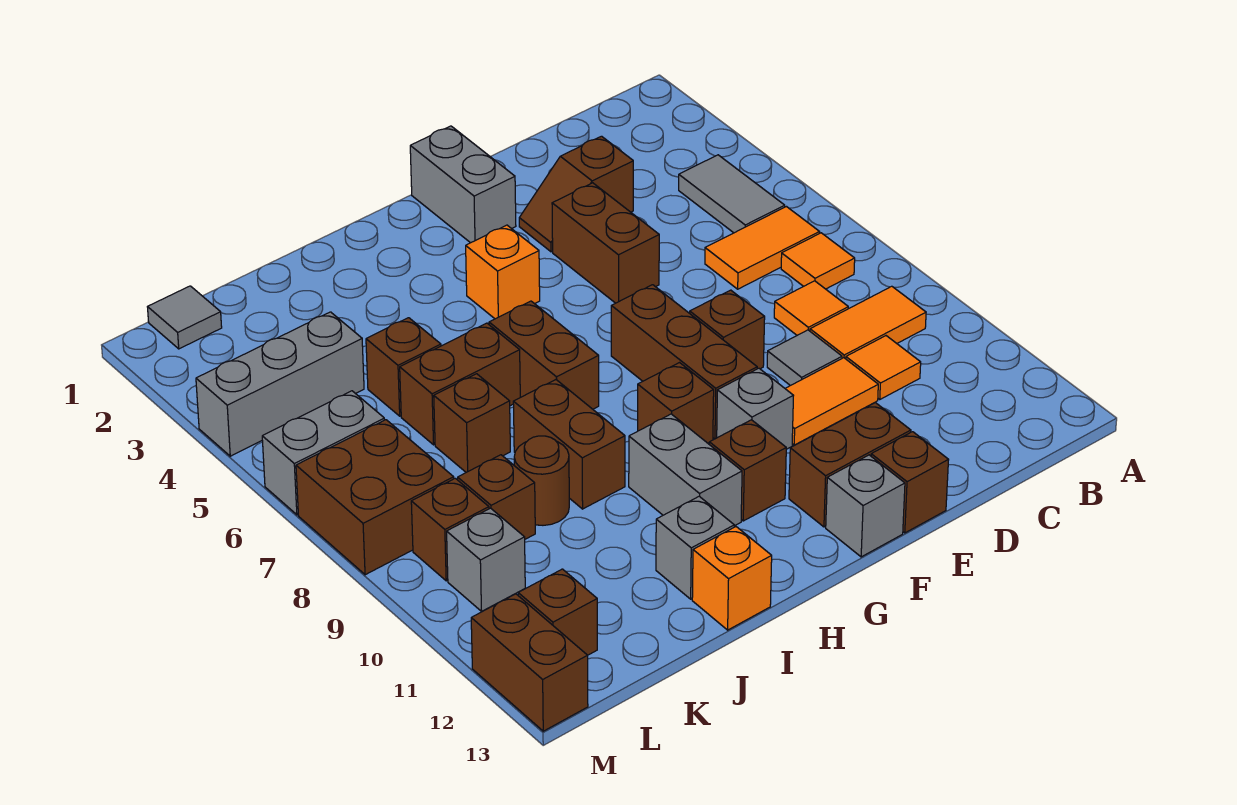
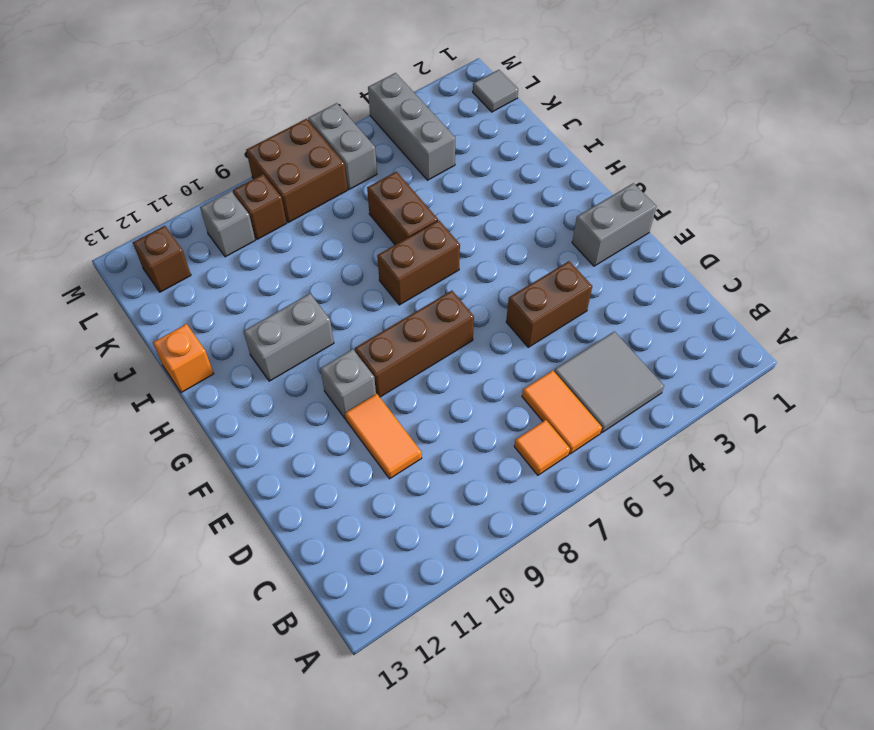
grey 2x2 tile [554,331,664,433] -> grey 1x2 tile [679,155,785,233]
none -> orange 1x2 tile [810,286,926,359]
none -> orange 1x1 tile [774,281,848,335]
none -> orange 1x1 tile [846,336,921,399]
none -> brown 1x2 slope [519,136,633,252]

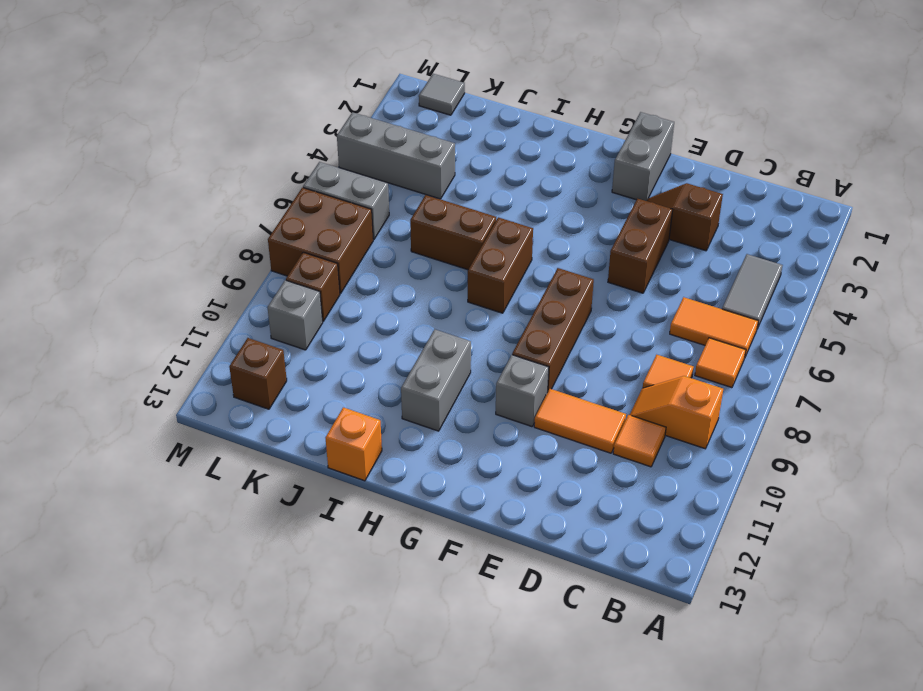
orange 1x2 slope [630,376,723,449] -> orange 1x2 tile [810,286,926,359]
none -> grey 1x1 tile [767,330,842,386]
none -> brown 1x1 brick [690,290,765,369]
none -> brown 1x2 brick [789,403,911,527]
none -> brown 1x1 brick [871,432,948,533]

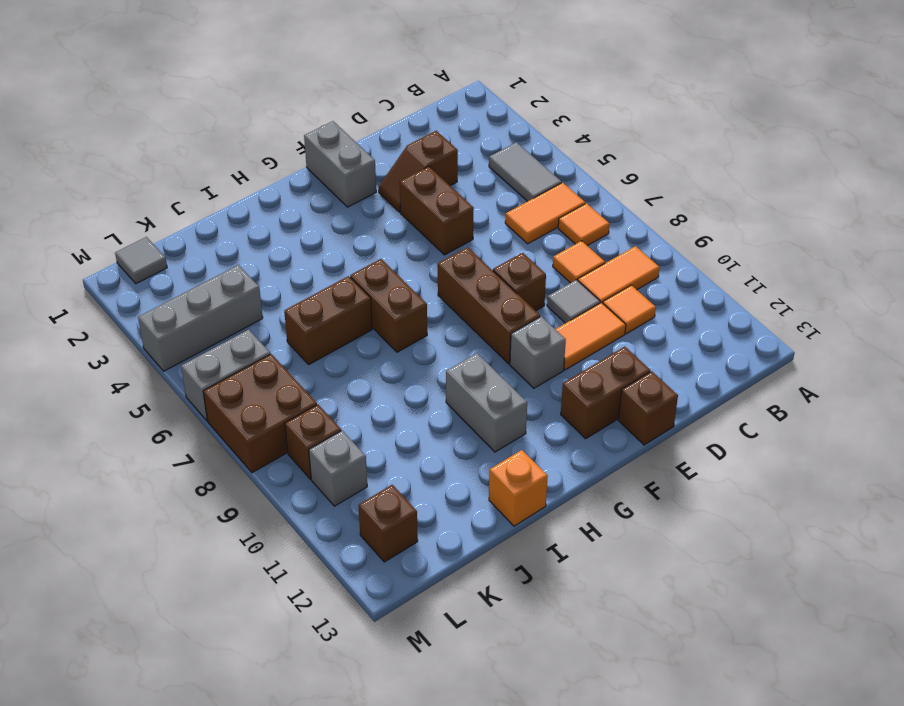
none -> grey 1x1 brick [826,455,905,557]
none -> orange 1x1 brick [466,225,540,319]
none -> brown 1x1 brick [638,363,714,443]
none -> brown 1x1 brick [709,420,786,521]

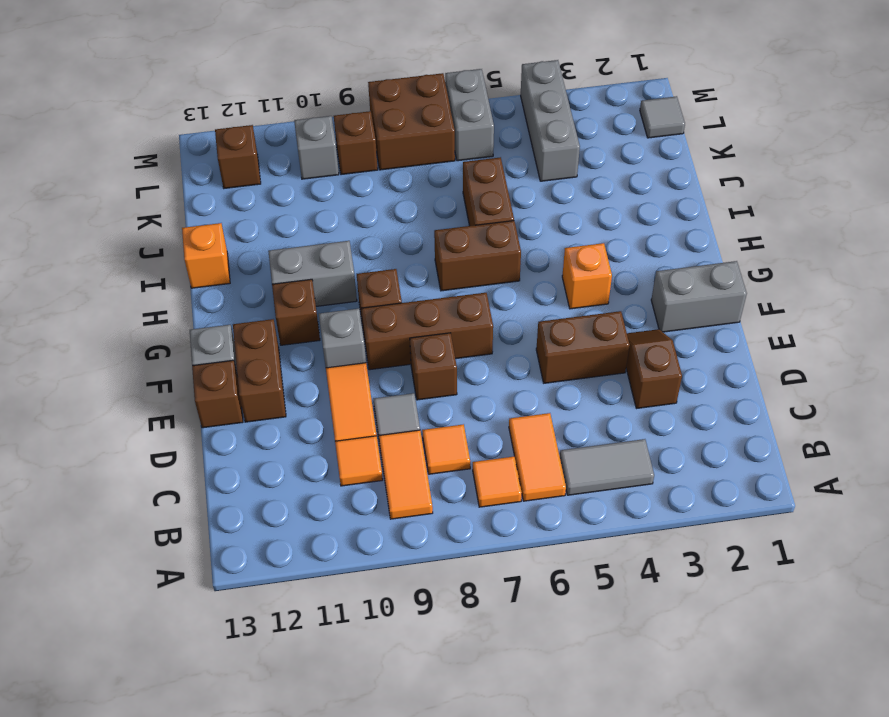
none -> brown 1x2 brick [513,380,625,509]
none -> grey 1x1 brick [656,496,734,599]
none -> brown 1x1 brick [366,318,441,416]
none -> brown 1x1 brick [434,374,510,472]

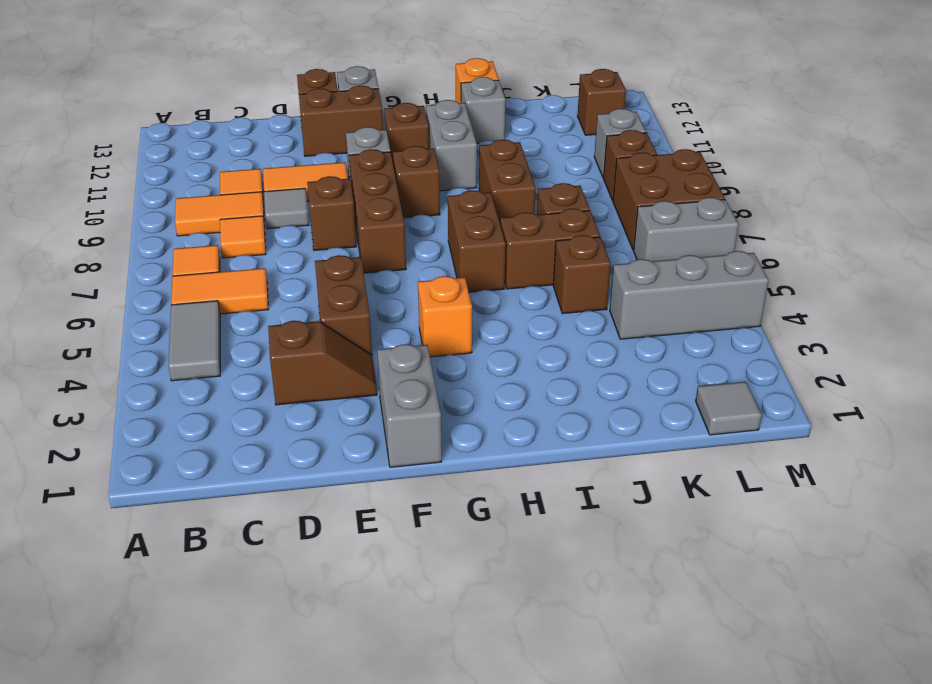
none -> brown 1x1 round brick [514,436,569,525]
none -> brown 1x1 brick [458,455,535,539]
none -> brown 1x2 brick [471,594,588,731]

